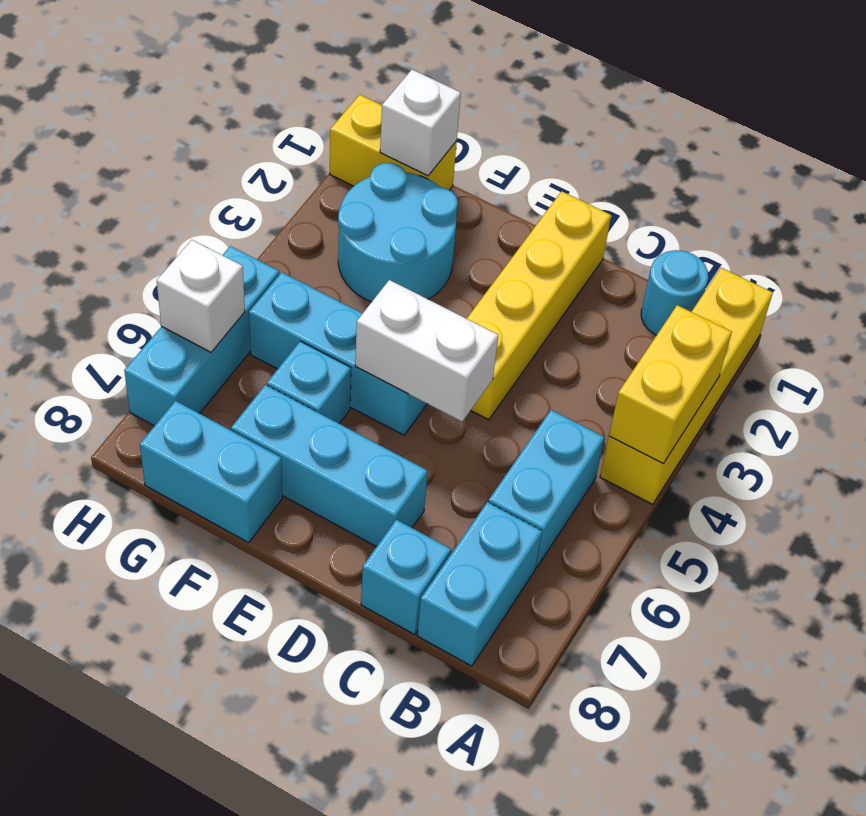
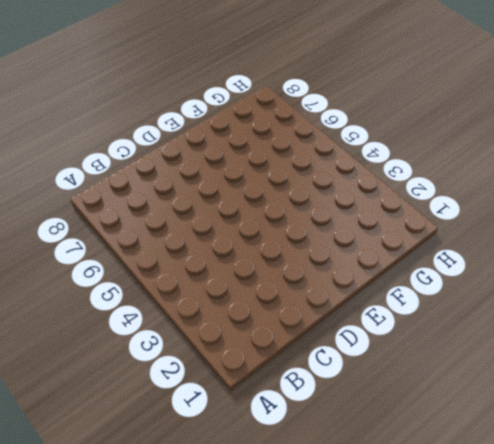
none -> yellow 1x4 brick [600,268,773,504]
none -> cyan 1x1 round brick [641,250,708,335]
none -> cyan 1x2 brick [488,410,604,568]

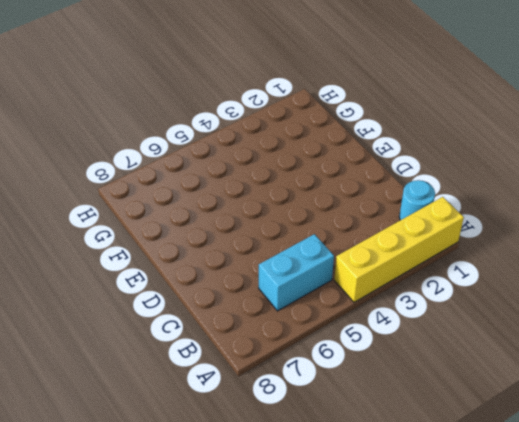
none -> cyan 1x2 brick [417,502,542,666]
none -> cyan 1x1 brick [361,520,451,634]
none -> yellow 1x4 brick [467,191,611,420]

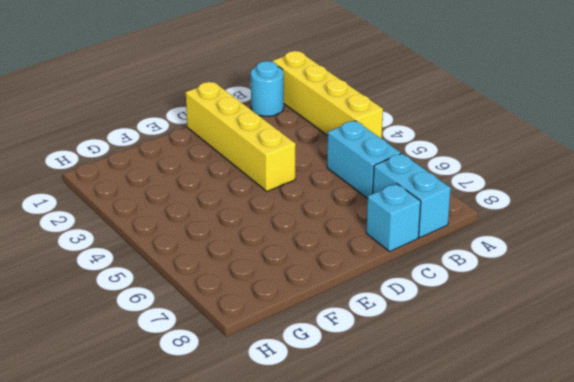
none -> cyan 1x3 brick [231,385,428,547]
none -> cyan 1x3 brick [249,272,427,435]
none -> cyan 2x2 round brick [338,163,458,302]

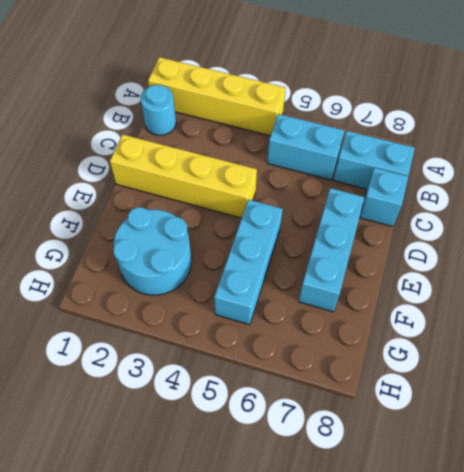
none -> cyan 1x1 brick [267,341,351,424]
none -> cyan 1x2 brick [140,401,282,543]
none -> yellow 1x2 brick [330,95,457,190]

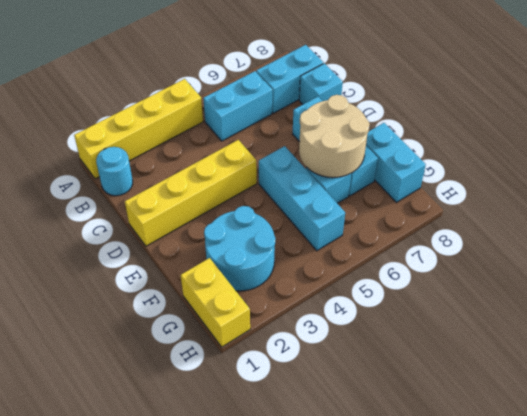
tan 2x2 round brick [299,95,370,178] -> none
none -> cyan 1x3 brick [124,246,279,426]
none -> yellow 1x2 brick [609,305,732,464]
none -> white 1x2 brick [355,280,498,421]

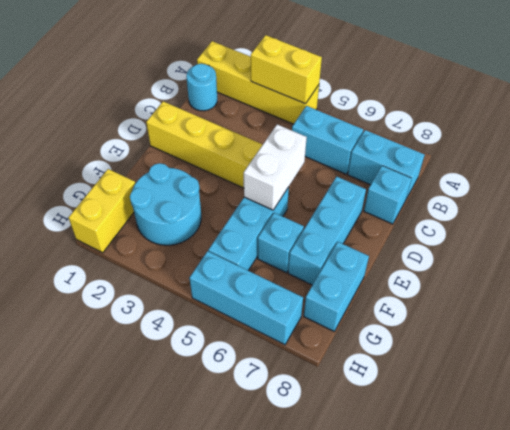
none -> white 1x1 brick [380,70,461,176]
none -> white 1x1 brick [157,240,245,352]

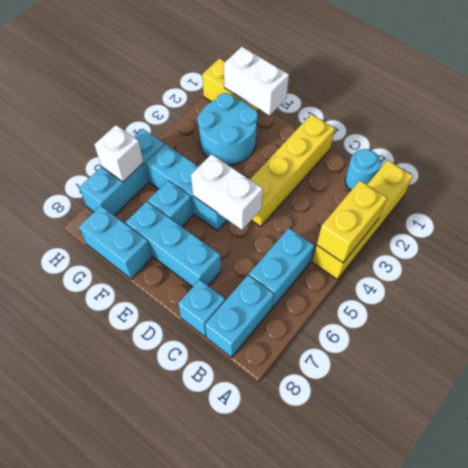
white 1x2 brick [224,47,289,116] -> white 1x1 brick [380,70,461,176]

